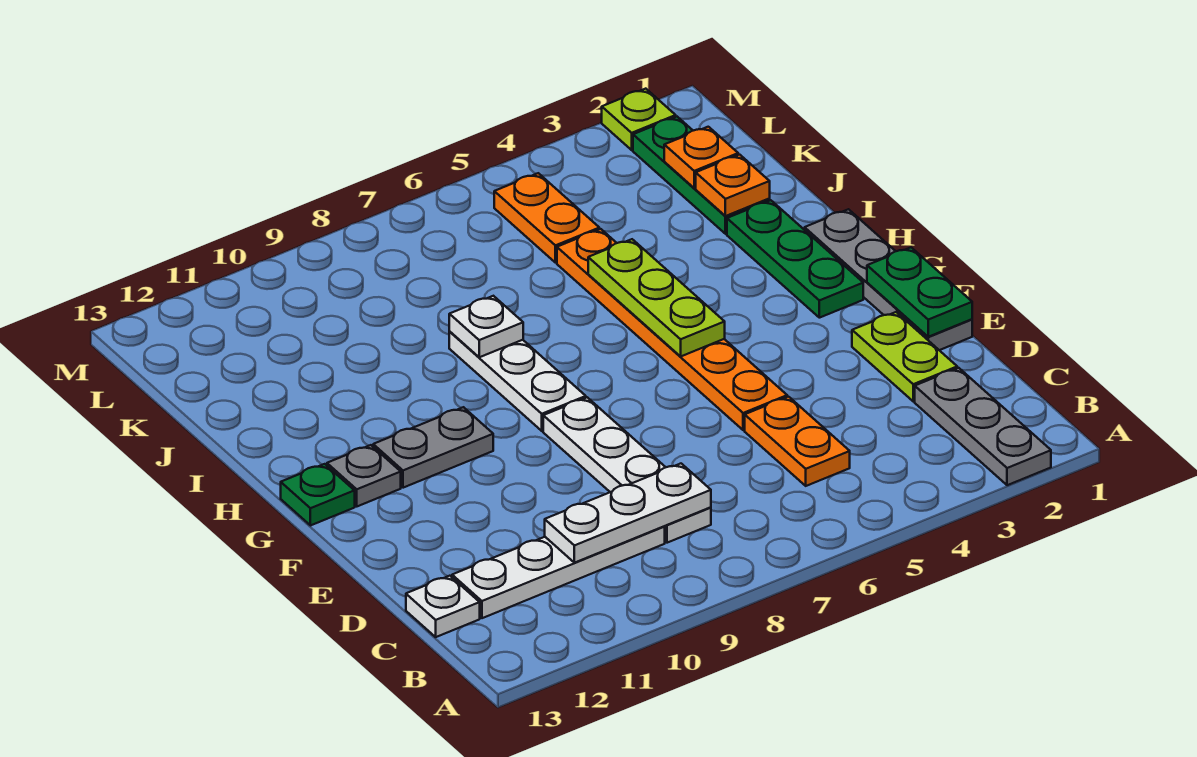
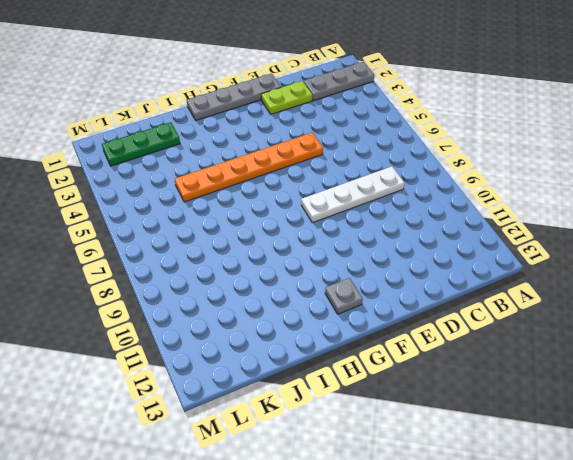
none -> orange 1x2 plate [745,397,850,486]
none -> white 1x4 plate [452,527,665,618]
none -> white 1x1 plate [406,576,480,637]

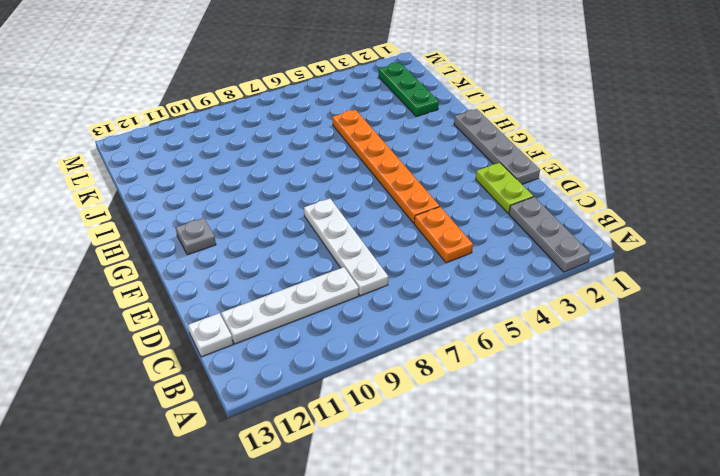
none -> green 1x3 plate [727,200,863,318]
none -> white 1x3 plate [449,332,586,431]
none -> grey 1x2 plate [373,407,493,488]

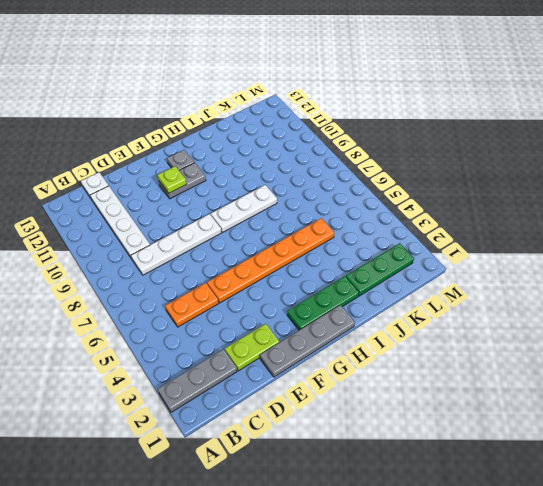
grey 1x2 plate [159,163,206,199] -> grey 1x2 plate turned to [373,407,493,488]
lime 1x1 plate [158,166,187,193] -> lime 1x1 plate moved to [602,89,676,150]
none -> green 1x1 plate [281,464,355,526]
none -> orange 1x2 plate [494,173,599,263]
none -> white 1x3 plate [545,464,711,563]

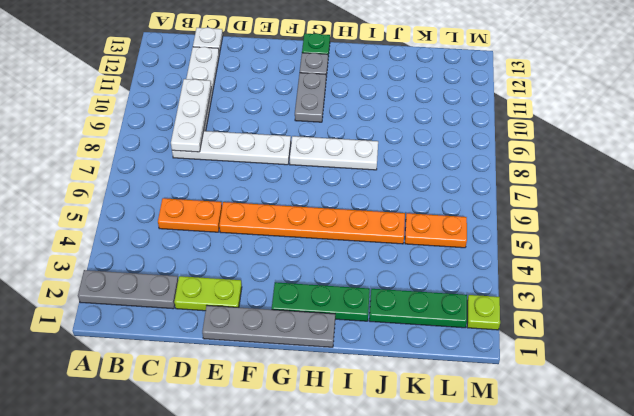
none -> green 1x2 plate [867,248,972,337]
none -> lime 1x3 plate [588,239,725,356]
none -> white 1x1 plate [449,296,523,357]

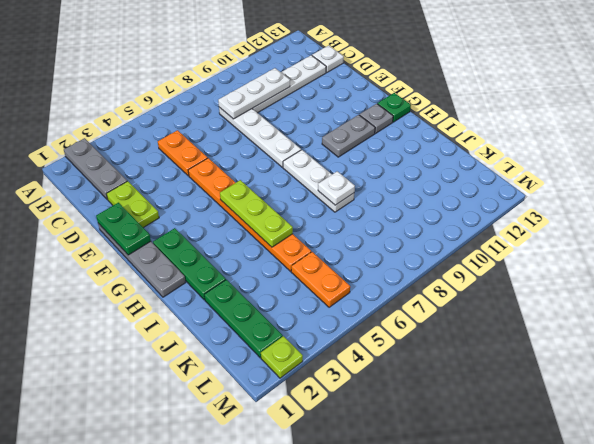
none -> orange 1x1 plate [696,155,770,216]
none -> orange 1x1 plate [664,127,738,188]

